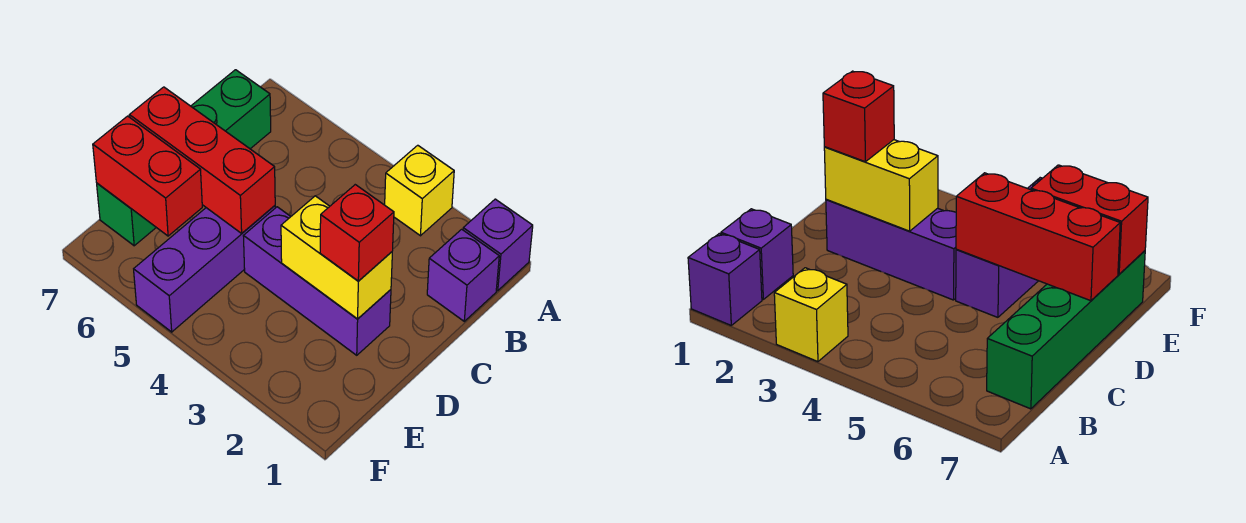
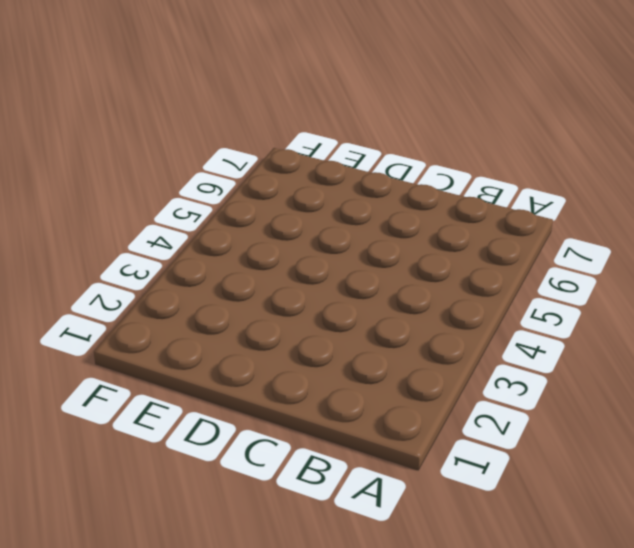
none -> purple 1x1 brick [463,199,533,291]
none -> yellow 1x1 brick [385,145,454,236]

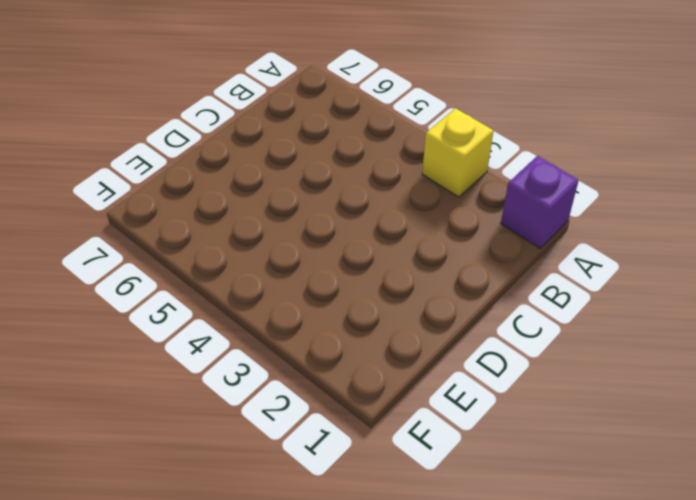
none -> purple 1x1 brick [427,229,499,321]
none -> green 1x4 brick [97,70,271,246]

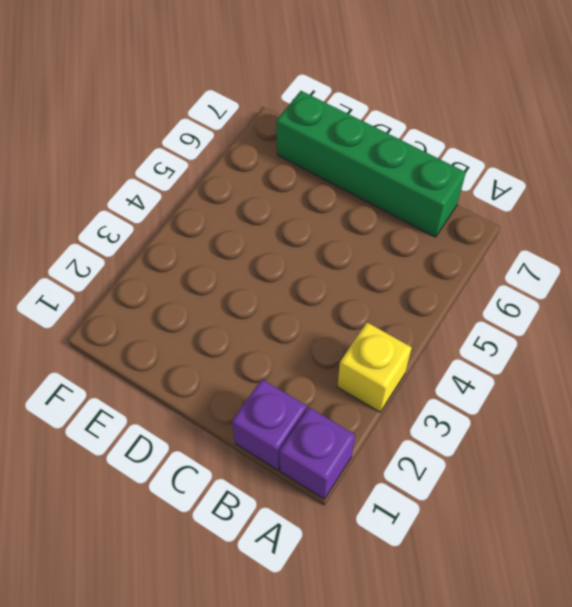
none -> purple 1x3 brick [244,207,391,355]
none -> purple 1x3 brick [134,206,275,332]

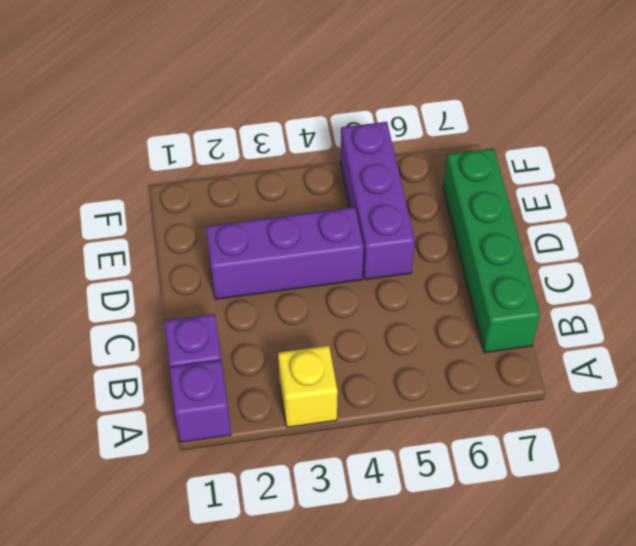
none -> yellow 1x2 brick [281,196,392,319]
none -> red 1x3 brick [129,87,275,233]

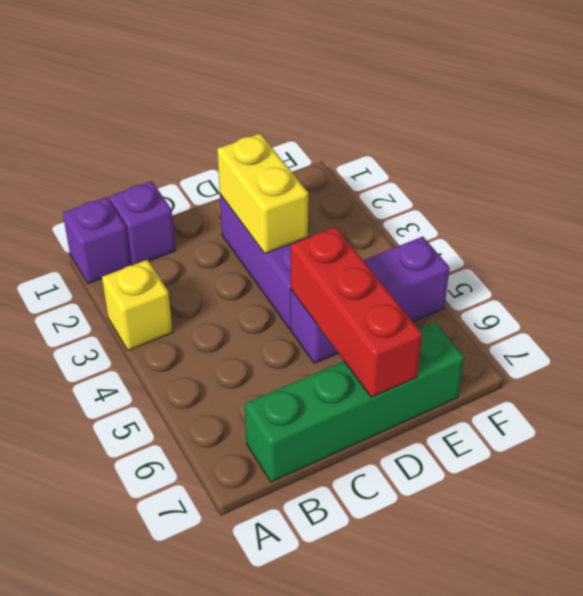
none -> red 1x2 brick [93,116,202,236]
none -> red 1x1 brick [320,185,394,281]

